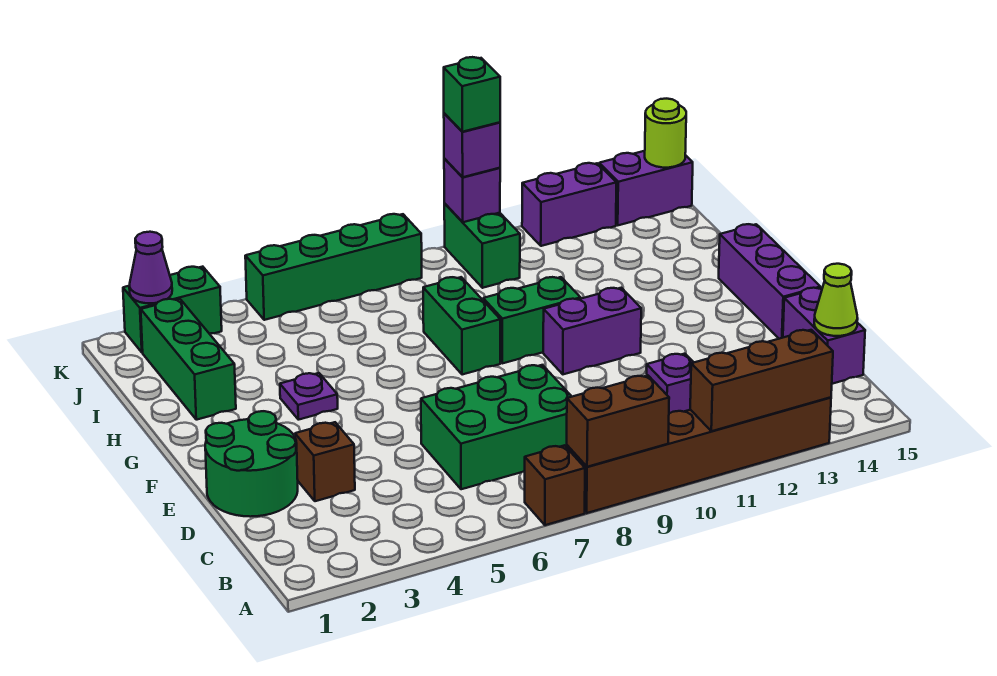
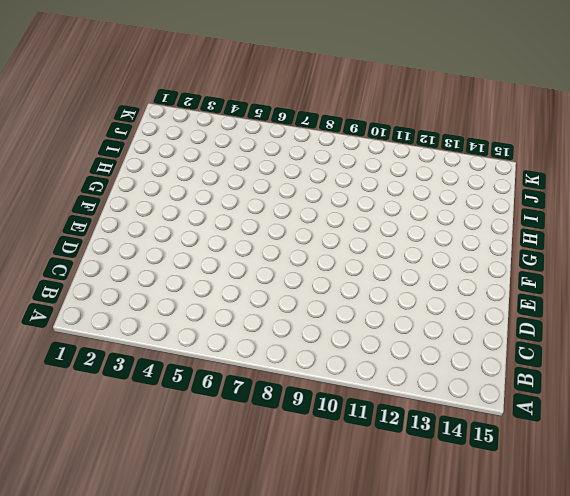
none -> brown 1x1 brick [525,445,585,525]
none -> brown 1x6 brick [567,397,831,513]
none -> green 2x3 brick [421,365,572,489]

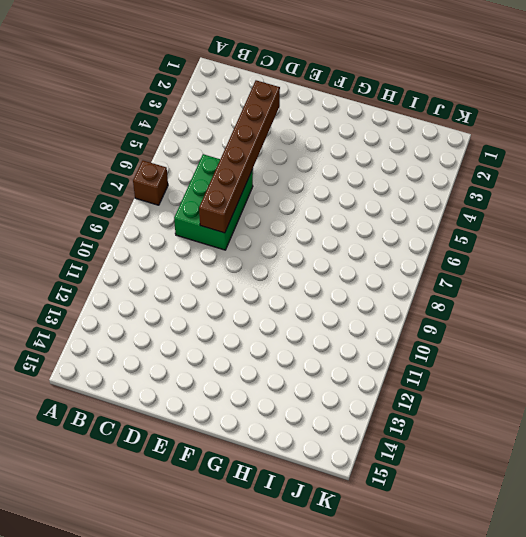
brown 1x6 brick [199,80,280,233] -> brown 1x6 brick moved to [567,397,831,513]
none -> purple 1x1 brick [647,354,694,413]
none -> purple 1x2 brick [783,288,865,384]
none -> green 2x2 round brick [205,411,298,517]

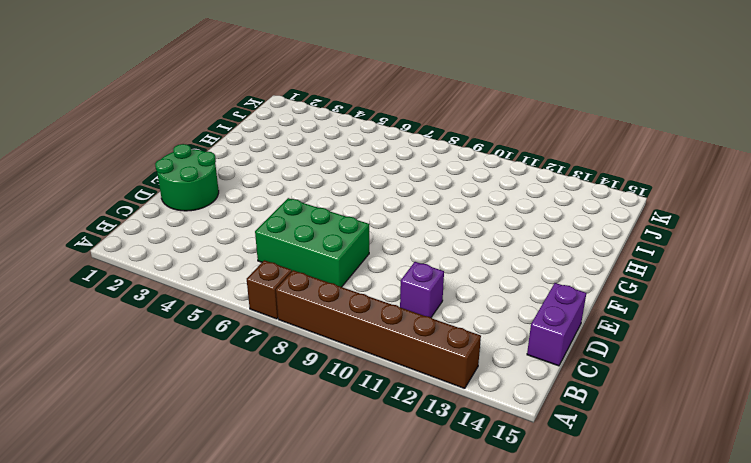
none -> brown 1x1 brick [295,422,355,501]
none -> purple 1x3 brick [719,224,820,339]
none -> purple 1x2 brick [543,288,641,374]

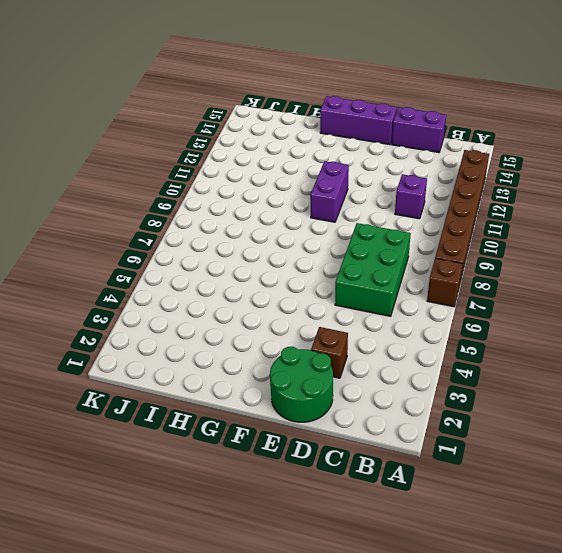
none -> purple 1x1 plate [280,373,338,420]
none -> green 1x2 brick [423,277,500,375]
none -> green 1x2 brick [483,277,581,363]

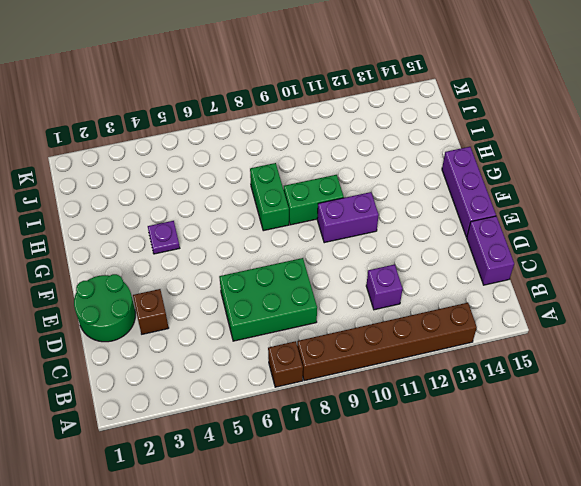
none -> green 1x3 brick [141,299,236,420]
none -> green 1x2 brick [444,204,520,288]
none -> green 1x2 brick [123,267,222,353]

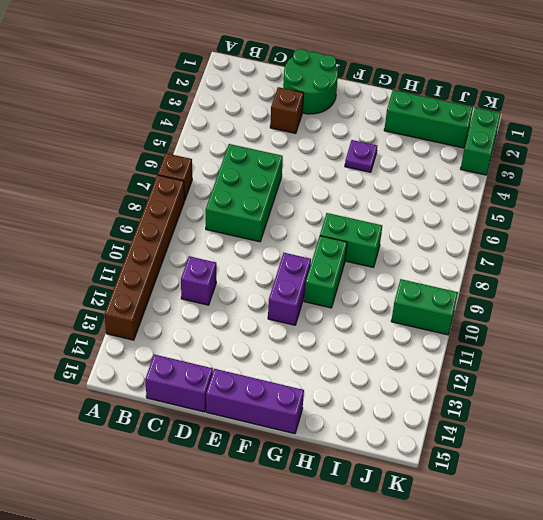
none -> green 1x4 brick [245,214,422,320]
none -> purple 1x2 brick [522,163,616,246]
none -> purple 1x2 brick [599,151,693,225]

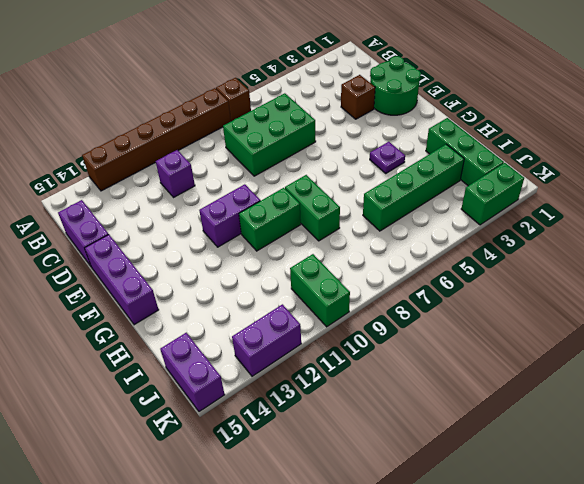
green 1x4 brick [363,144,464,231] -> green 1x4 brick moved to [245,214,422,320]
purple 1x2 brick [160,333,225,412] -> purple 1x2 brick turned to [599,151,693,225]
none -> brown 1x2 brick [567,376,669,467]
none -> brown 1x3 brick [690,330,833,431]
none -> lime 1x1 cone [814,264,858,336]

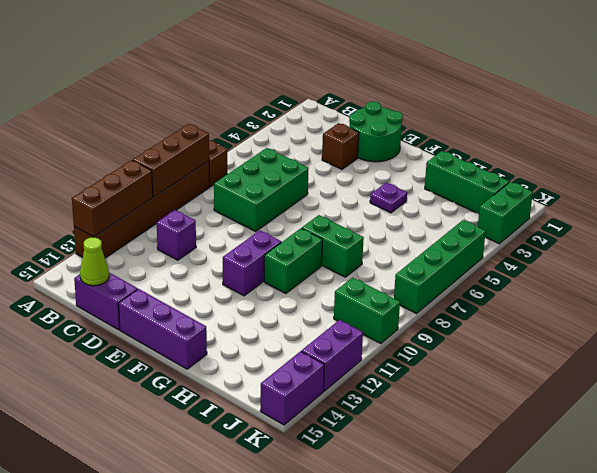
brown 1x3 brick [133,124,209,197] -> brown 1x2 brick [567,376,669,467]
none -> purple 1x1 cone [129,232,172,303]
none -> purple 1x1 brick [444,159,500,222]
none -> lime 1x1 round brick [645,99,686,168]

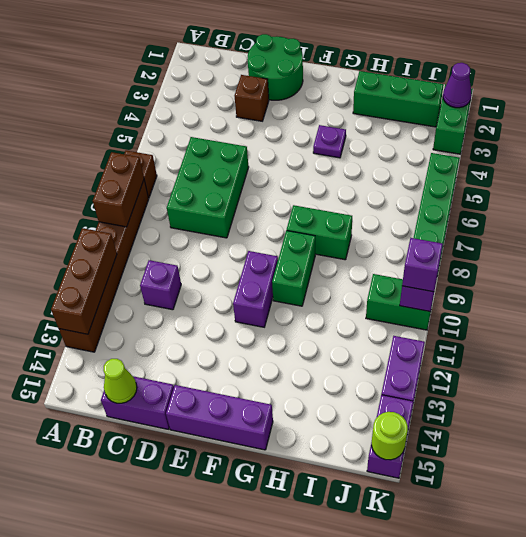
none -> green 1x1 brick [444,57,500,132]

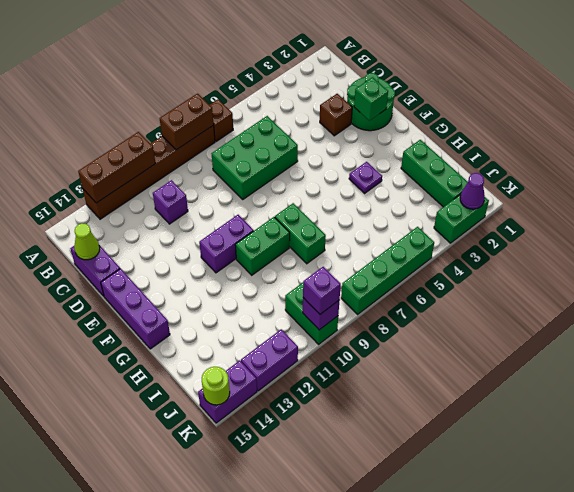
green 1x1 brick [354,77,388,121] -> green 1x1 brick moved to [444,57,500,132]

